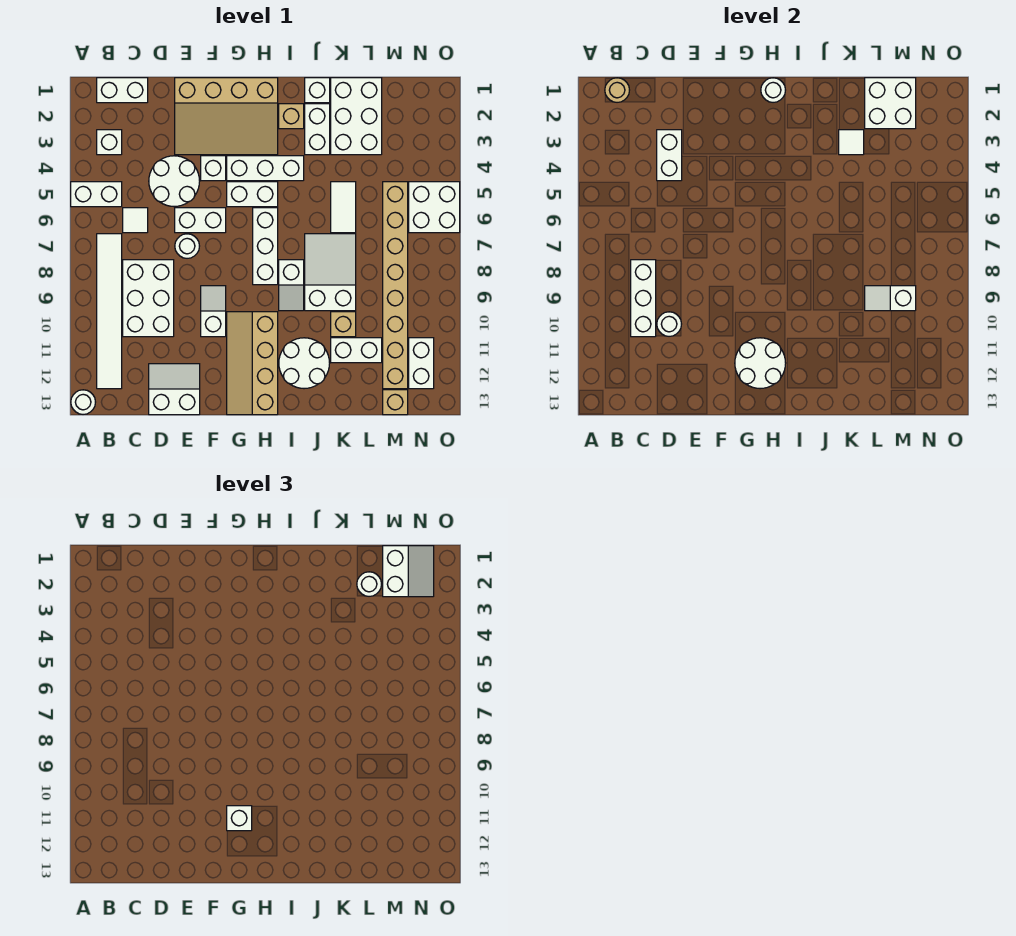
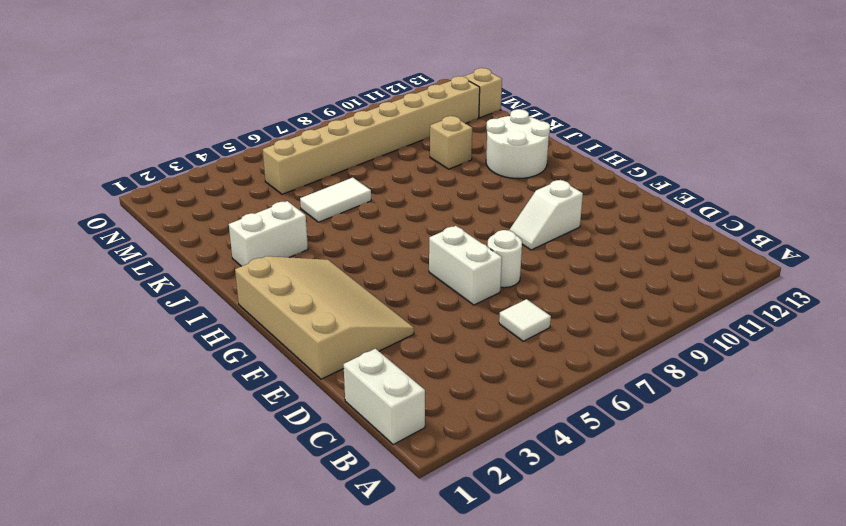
none -> white 1x2 brick [71,182,122,207]
none -> white 1x1 round brick [71,390,95,414]
none -> white 1x1 brick [97,130,122,155]
none -> white 1x6 tile [97,234,122,389]

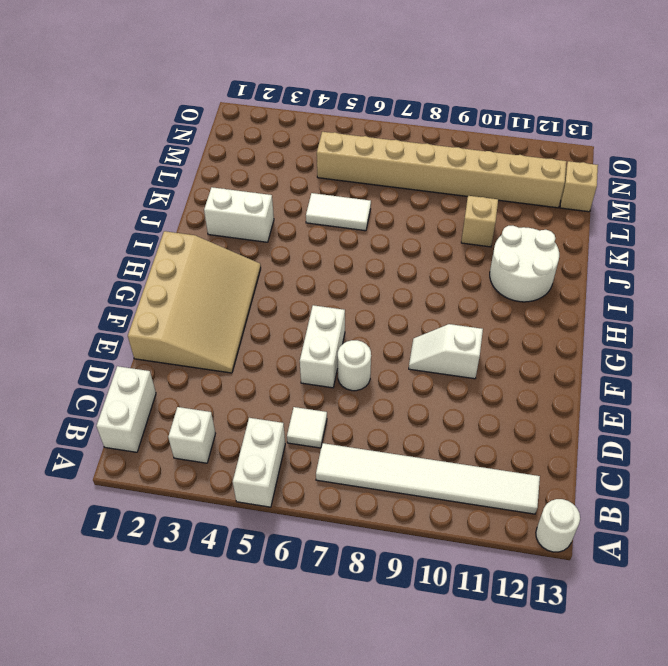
none -> white 2x3 brick [123,260,174,337]
none -> white 2x2 round brick [149,156,200,207]
none -> white 2x2 slope [149,364,200,415]
none -> white 1x1 brick [201,156,226,181]

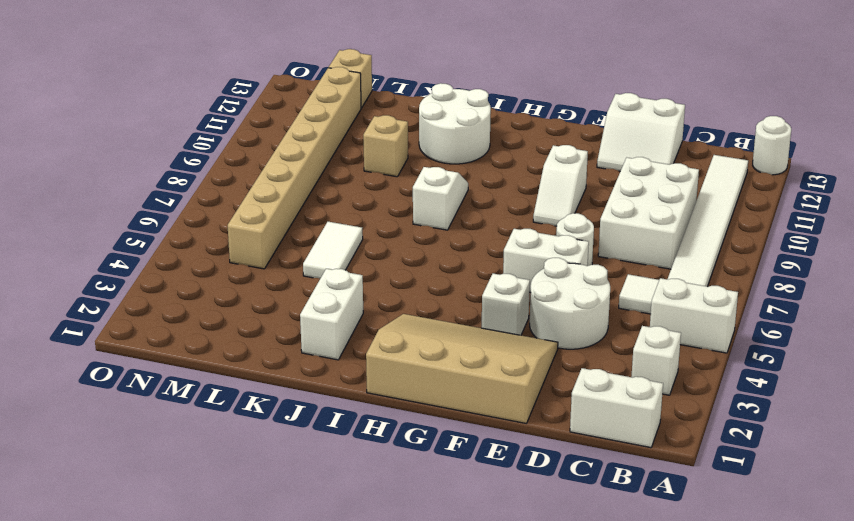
none -> white 1x3 brick [227,156,304,181]
none -> white 1x2 brick [227,182,278,207]
none -> tan 2x4 slope [227,312,278,415]
none -> white 1x3 brick [253,208,278,285]

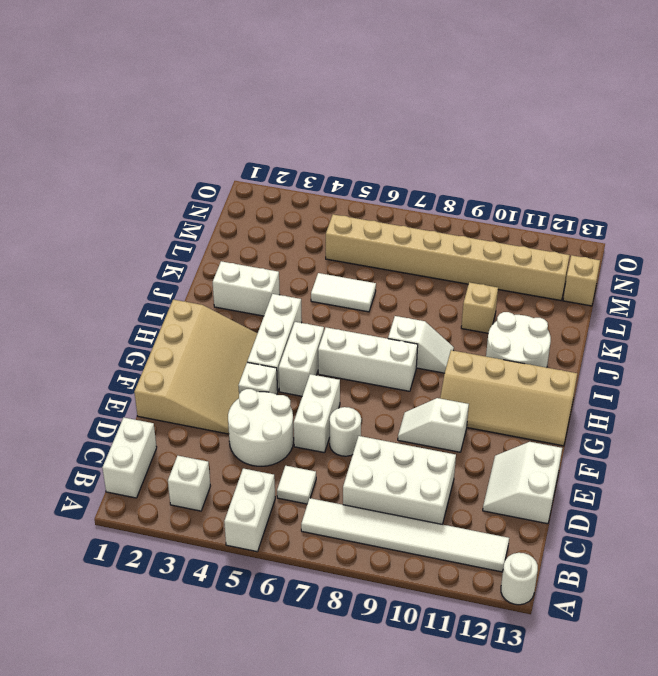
none -> tan 1x1 brick [279,104,304,129]
none -> white 1x1 brick [305,78,330,103]
none -> white 2x3 slope [305,234,356,311]
none -> white 2x3 brick [331,78,382,155]

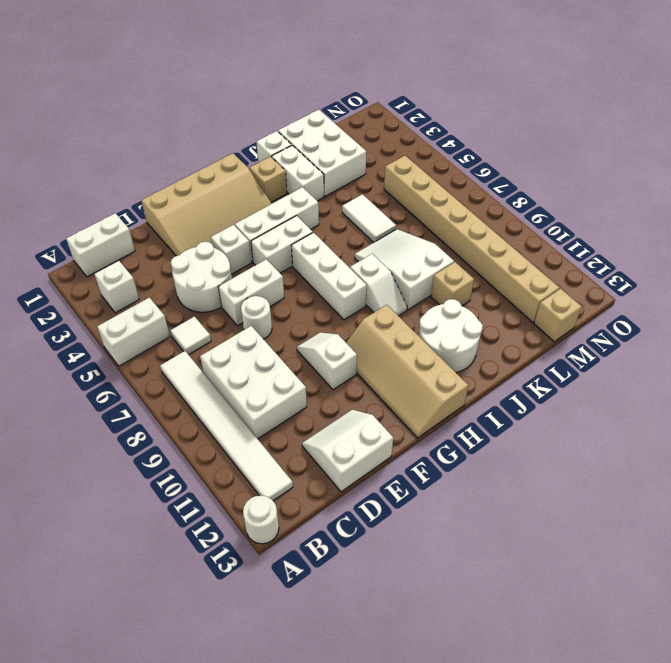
none -> white 1x2 brick [331,338,382,363]
none -> white 2x2 brick [409,182,460,233]
none -> white 1x2 brick [409,338,434,389]
none -> tan 1x1 round brick [605,78,629,102]

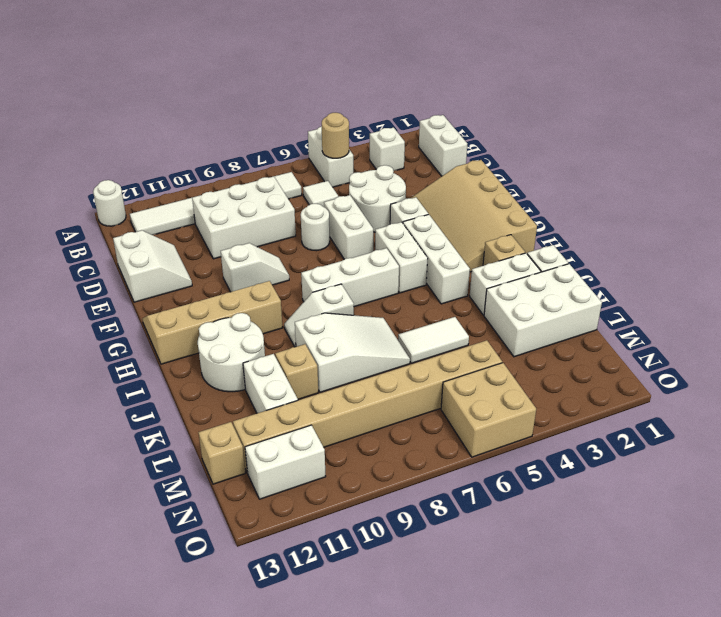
tan 1x1 round brick [322,113,349,158] -> tan 1x1 round brick moved to [605,78,629,102]
tan 2x2 brick [441,363,536,457] -> white 2x2 brick [409,182,460,233]
none -> white 1x3 brick [631,260,656,337]
none -> white 1x2 brick [657,130,682,181]
none -> white 1x1 round brick [657,312,681,336]
none -> white 2x2 round brick [735,338,786,389]

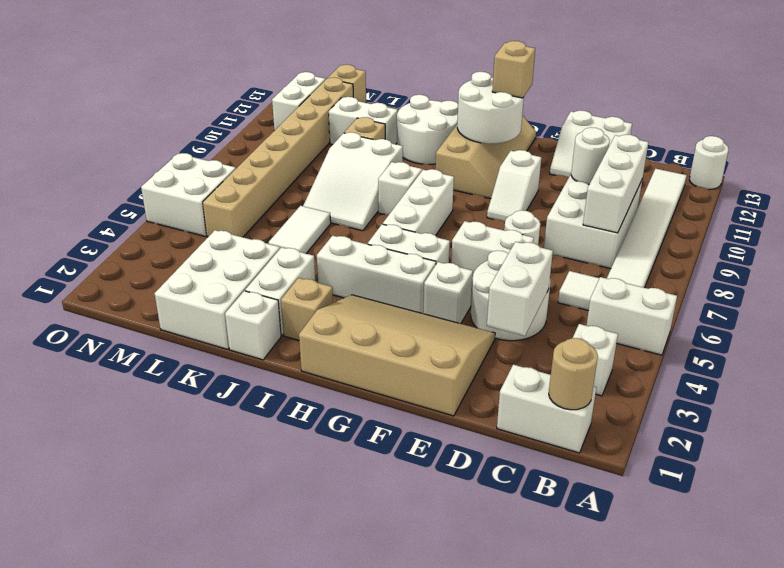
tan 1x1 brick [492,41,535,98] -> none
none -> white 1x1 round brick [761,78,785,102]
none -> white 1x1 tile [839,130,864,155]
none -> white 2x2 brick [865,78,916,129]
none -> white 1x2 slope [865,286,916,311]

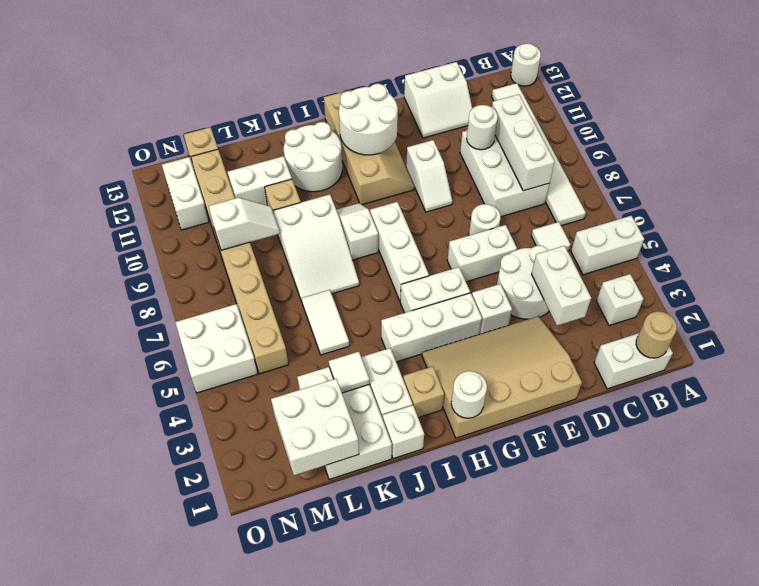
none -> white 1x1 brick [227,806,252,831]
none -> white 1x1 round brick [357,572,381,596]
none -> white 2x2 slope [383,546,434,597]

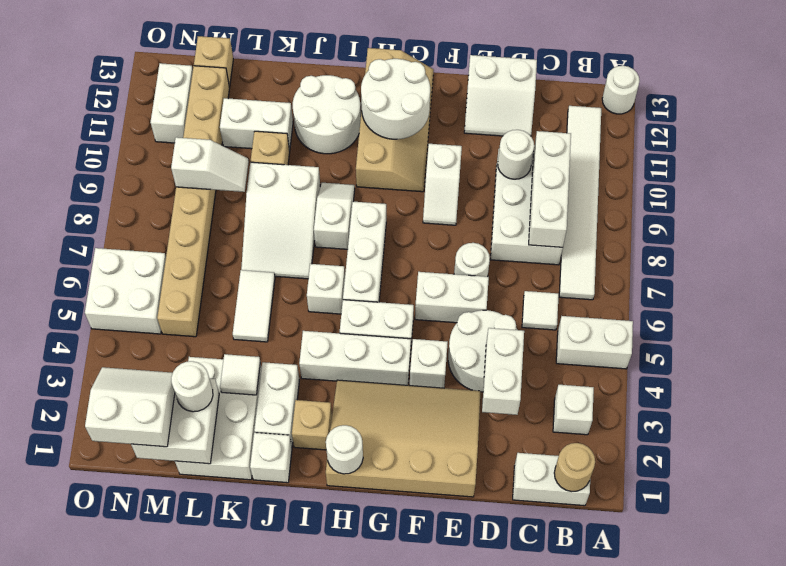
white 1x1 brick [307,264,345,314] -> white 1x1 brick moved to [227,806,252,831]
white 2x2 slope [85,367,175,447] -> white 2x2 slope turned to [383,546,434,597]

